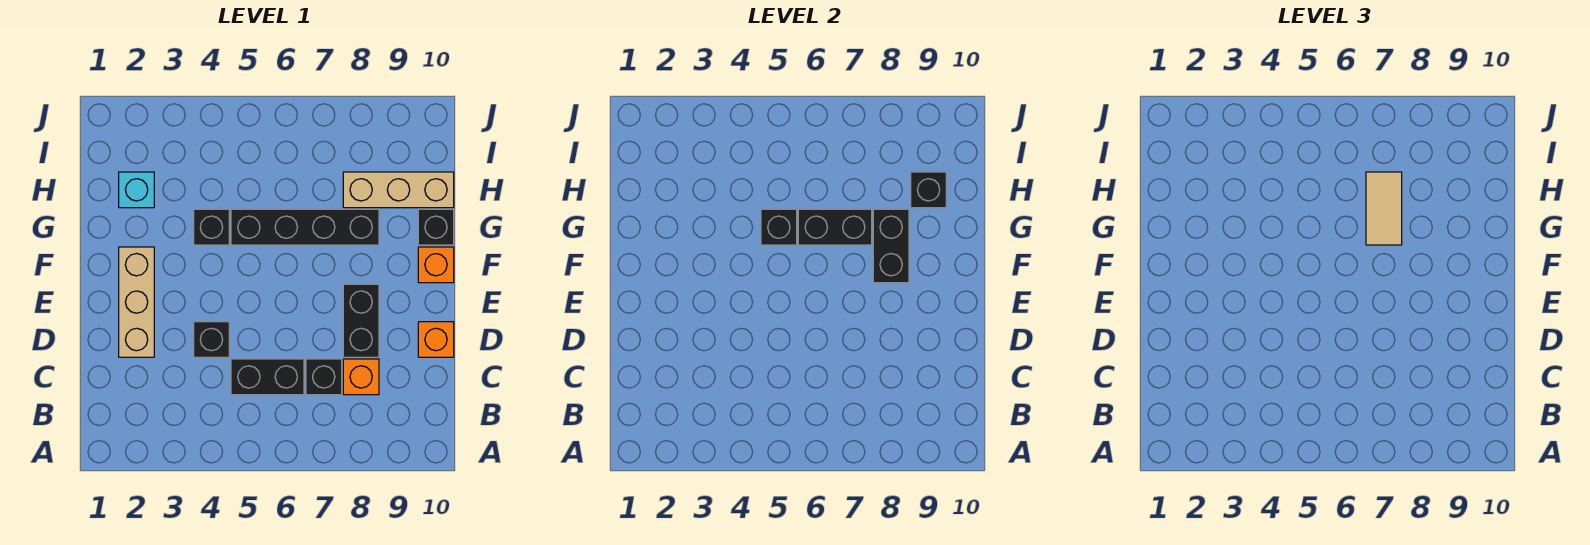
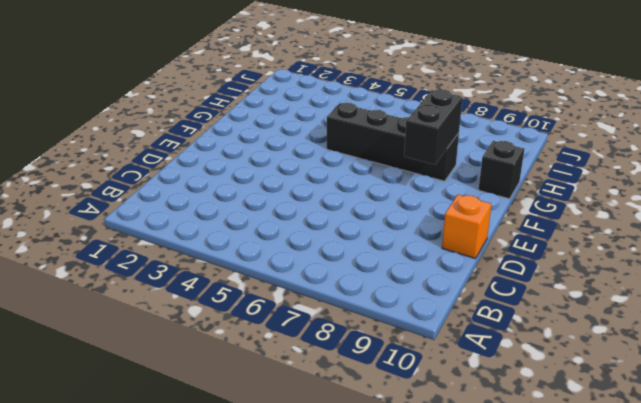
none -> black 1x2 brick [231,359,304,395]
none -> black 1x1 brick [306,359,342,395]
none -> orange 1x1 brick [343,359,379,395]

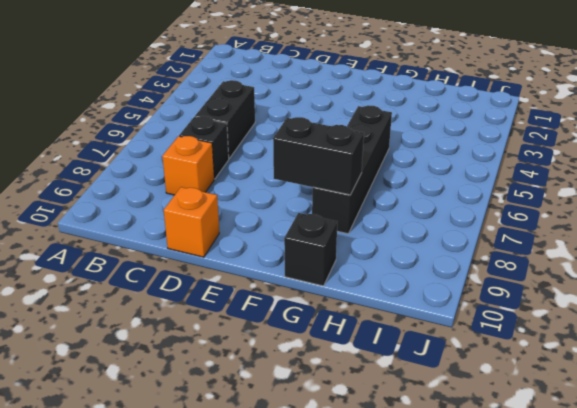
none -> tan 1x3 brick [119,247,154,357]
none -> black 1x1 brick [194,322,229,357]
none -> black 1x2 brick [343,284,379,357]

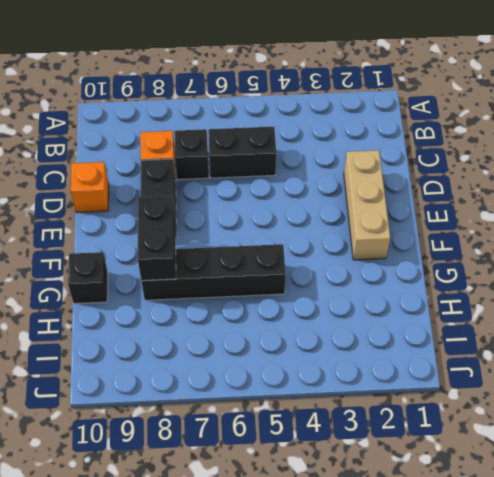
none -> black 1x1 brick [194,322,229,357]
none -> orange 1x1 brick [418,247,454,283]
none -> black 1x1 brick [194,209,229,245]

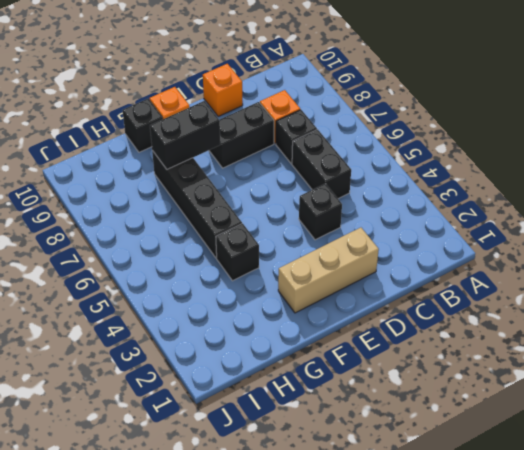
none -> cyan 1x1 brick [119,172,154,208]
none -> tan 1x3 brick [343,172,454,208]
none -> black 1x1 brick [761,209,797,245]

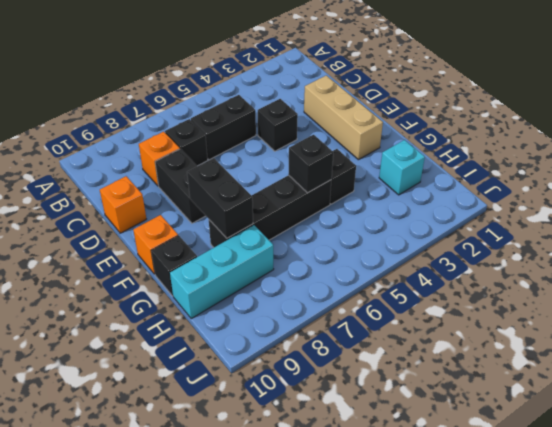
cyan 1x3 brick [170,225,274,319] -> tan 1x3 brick [343,172,454,208]
none -> black 1x2 brick [798,209,872,245]
none -> black 1x1 brick [911,172,946,208]
none -> tan 1x2 tile [1366,172,1402,245]

